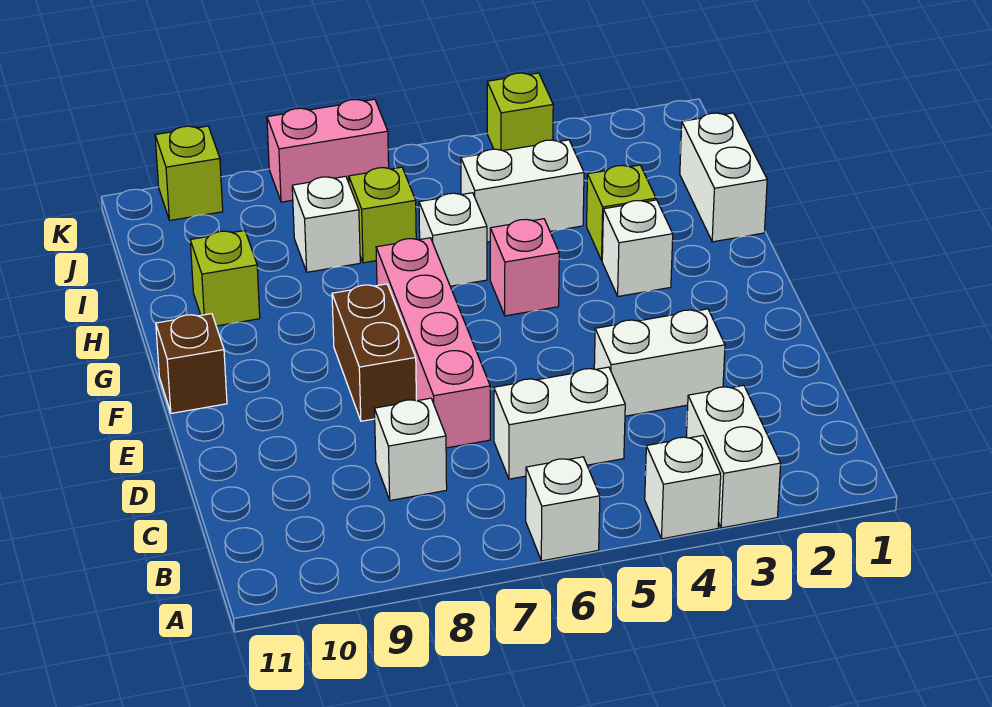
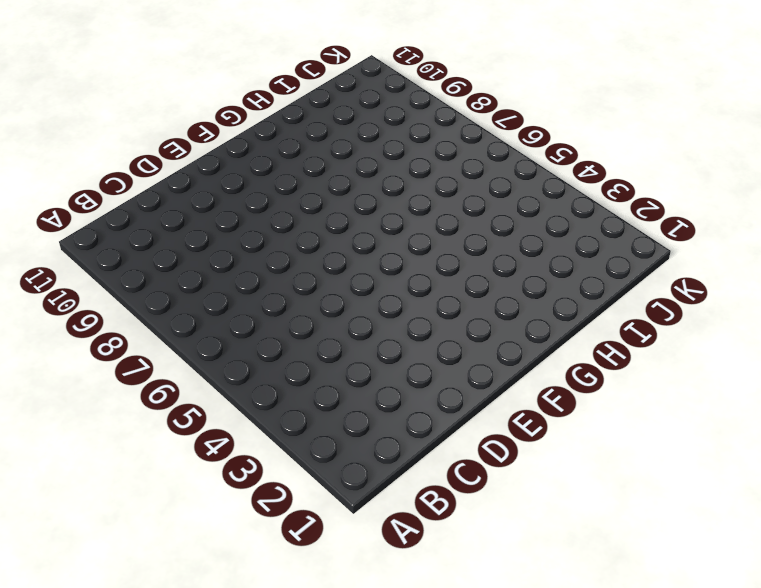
none -> white 1x2 brick [686,385,781,528]
none -> white 1x1 brick [645,436,721,539]
none -> white 1x1 brick [526,457,600,561]

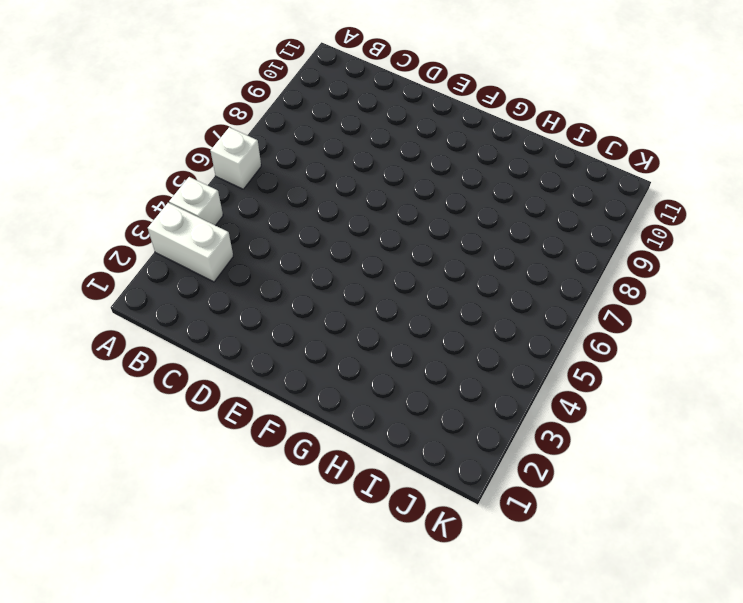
none -> white 1x2 brick [494,367,625,479]
none -> white 1x1 brick [374,398,447,500]
none -> white 1x2 brick [594,309,725,416]

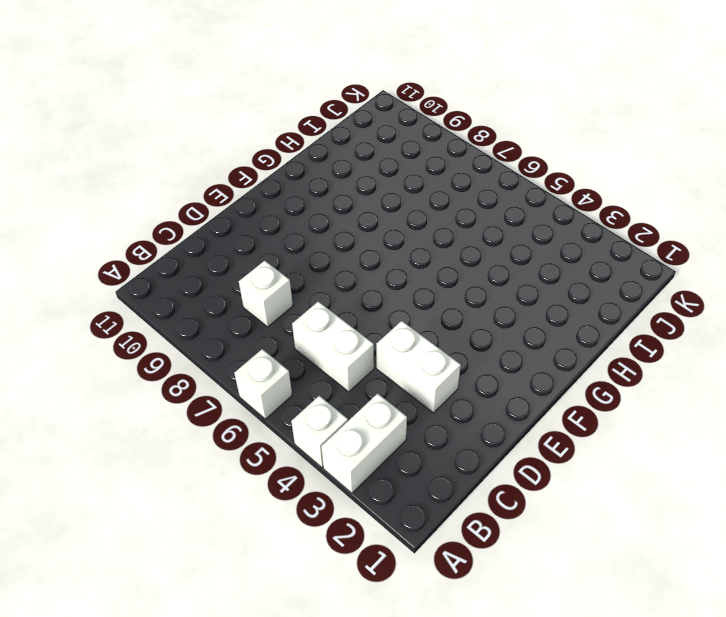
none -> pink 1x4 brick [376,238,490,448]
none -> brown 1x2 brick [332,284,416,421]
none -> brown 1x1 brick [156,314,227,413]

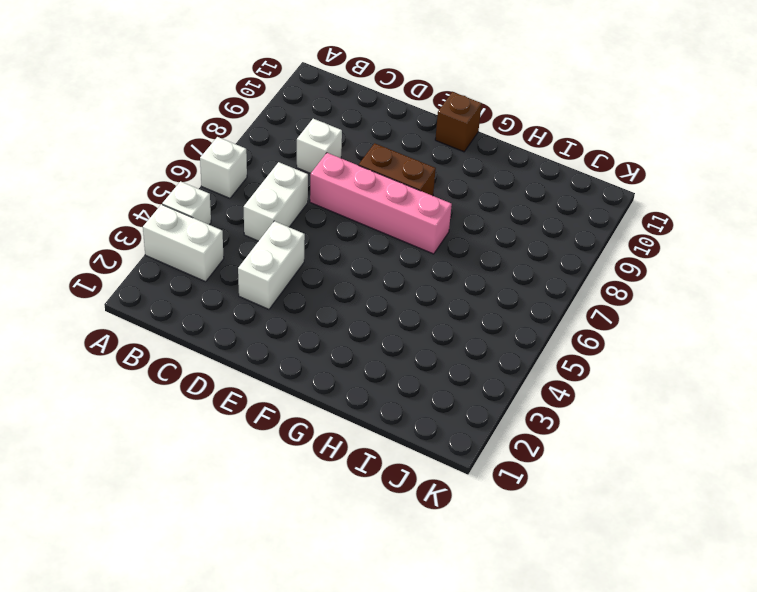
none -> white 1x1 brick [602,200,673,296]
none -> pink 1x1 brick [490,219,559,316]
none -> white 1x2 brick [680,113,767,242]

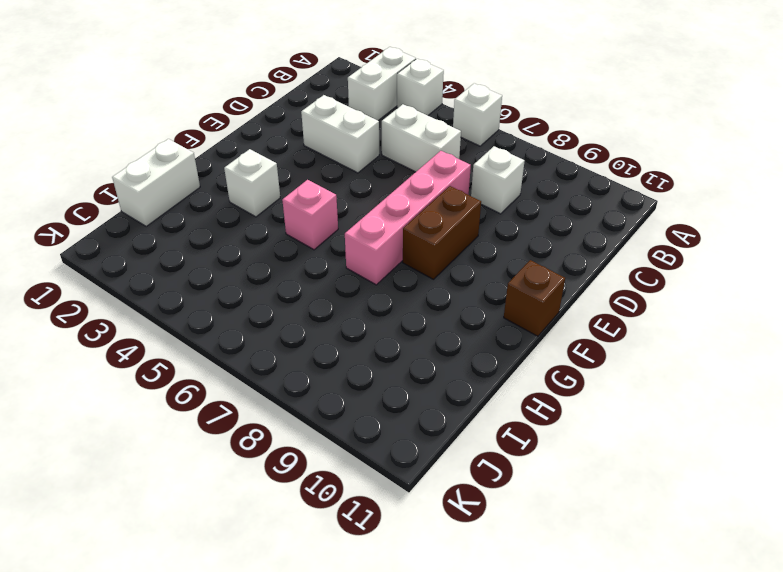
none -> lime 1x1 brick [587,165,656,260]
none -> white 1x1 brick [419,193,487,286]
none -> lime 1x1 brick [190,231,260,326]

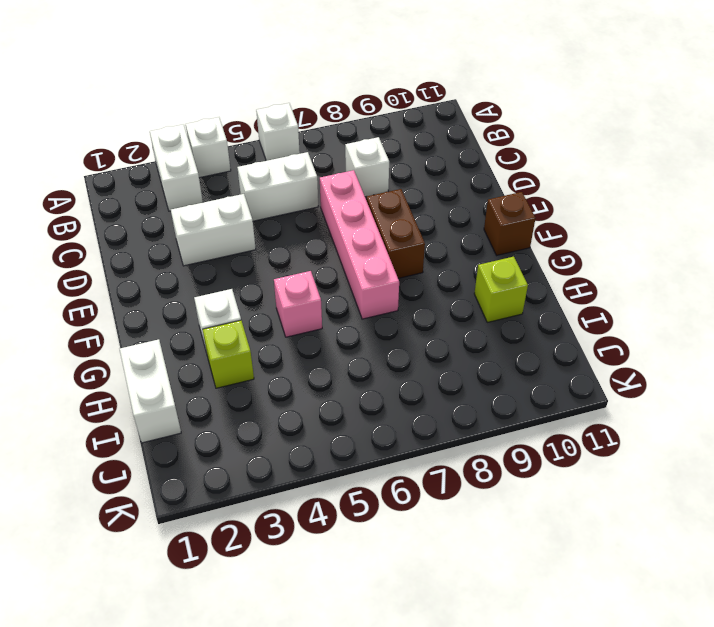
none -> white 1x1 brick [419,193,487,286]
none -> white 1x2 brick [461,140,584,242]
none -> lime 1x1 brick [349,167,416,263]

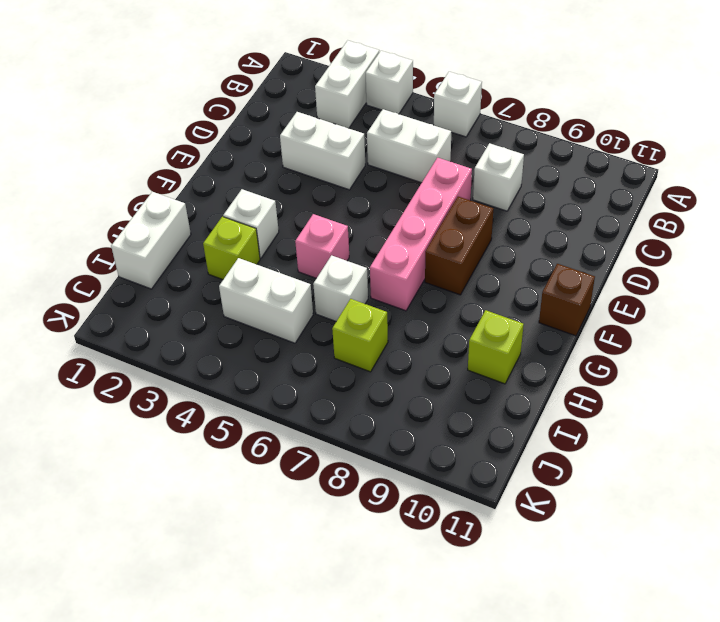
none -> white 1x1 brick [292,176,360,272]
none -> lime 1x1 brick [487,73,553,151]
none -> pink 1x2 brick [267,99,389,202]

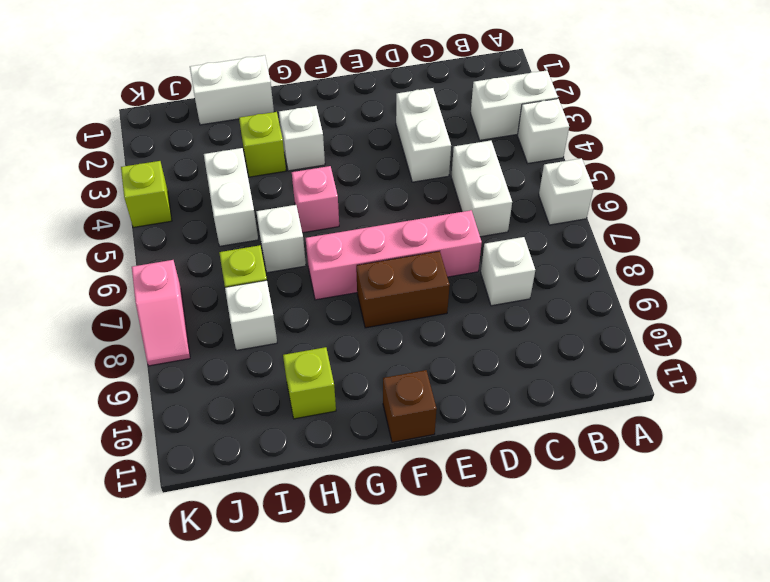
pink 1x2 slope [132,260,190,366] -> pink 1x2 brick [267,99,389,202]
none -> lime 1x1 brick [155,126,223,220]

